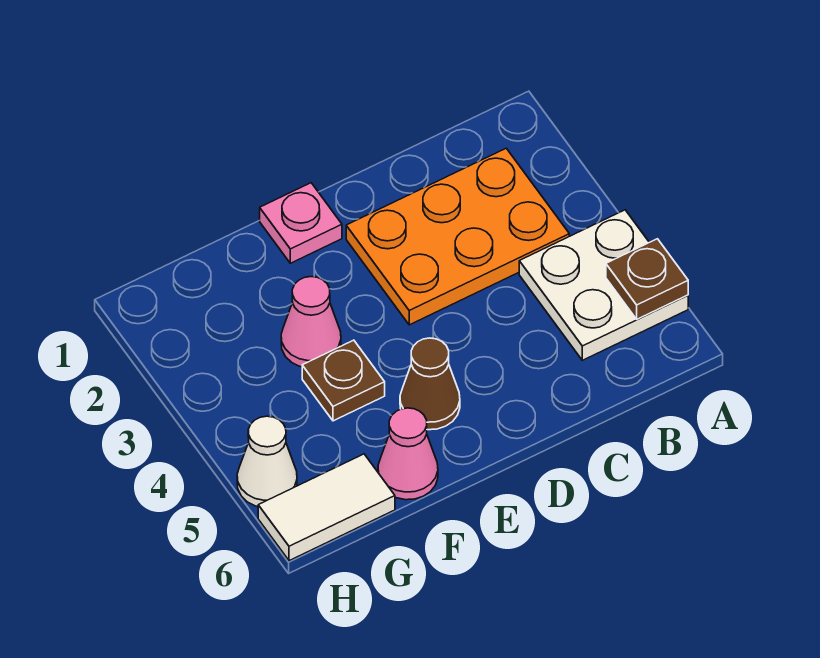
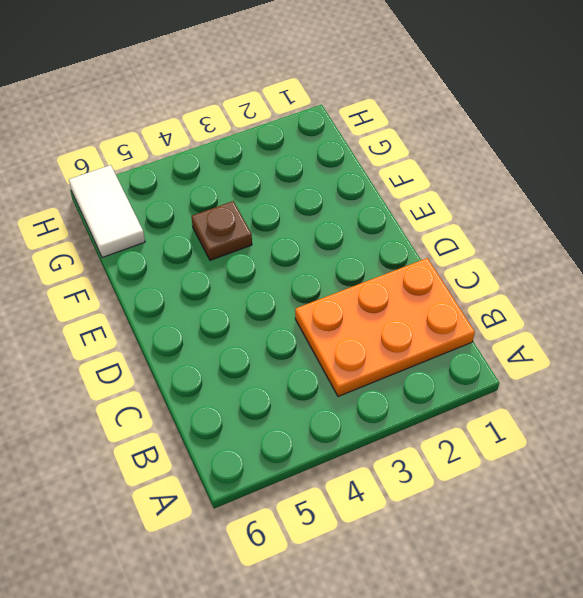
orange 2x3 plate [295,258,475,397] -> orange 2x3 plate turned to [346,148,569,325]
none -> white 2x2 plate [519,210,688,360]
none -> pink 1x1 plate [260,183,342,263]

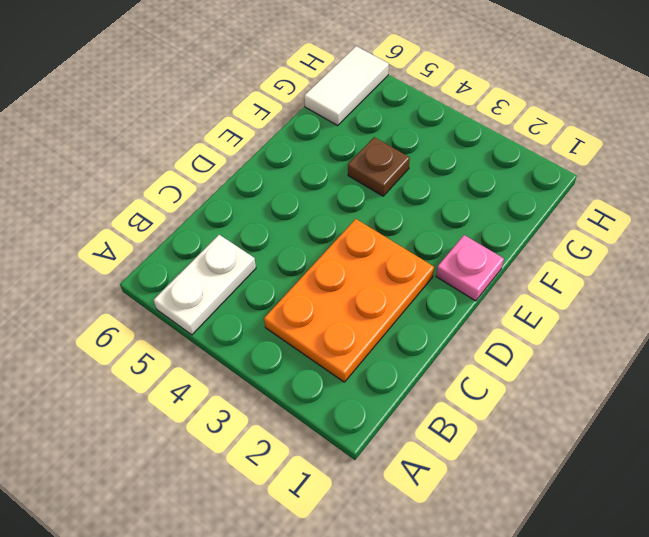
white 1x2 plate [154,235,256,335] -> white 2x2 plate [519,210,688,360]
none -> brown 1x1 cone [400,338,460,430]
none -> pink 1x1 cone [281,277,341,367]

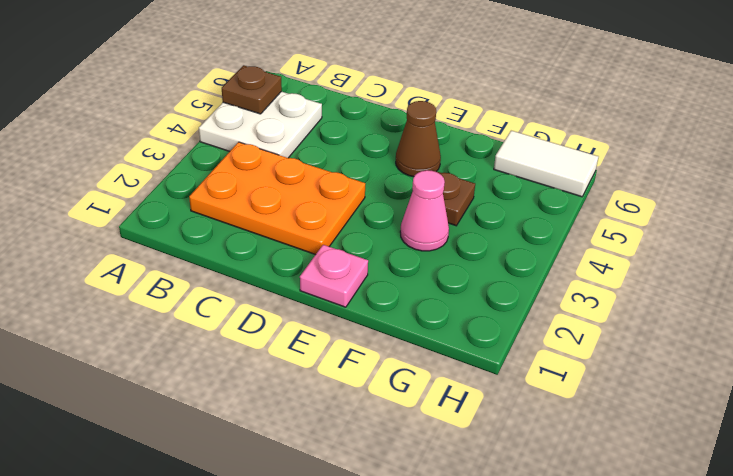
none -> pink 1x1 cone [378,408,438,500]
none -> white 1x1 cone [237,416,297,507]

